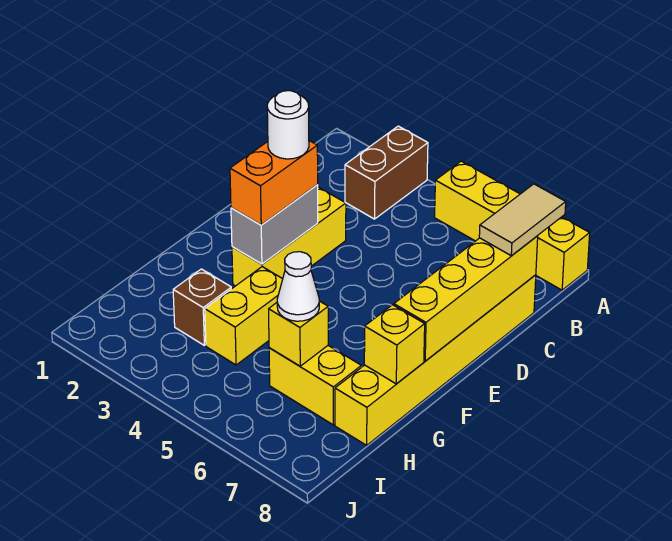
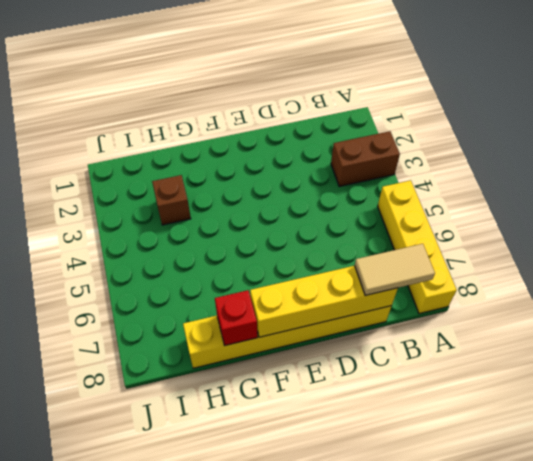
red 1x1 brick [215,290,257,346] -> yellow 1x1 brick [364,305,425,384]
none -> yellow 1x3 brick [232,187,346,286]
none -> yellow 1x2 brick [205,267,283,365]
none -> yellow 1x2 brick [269,346,361,425]

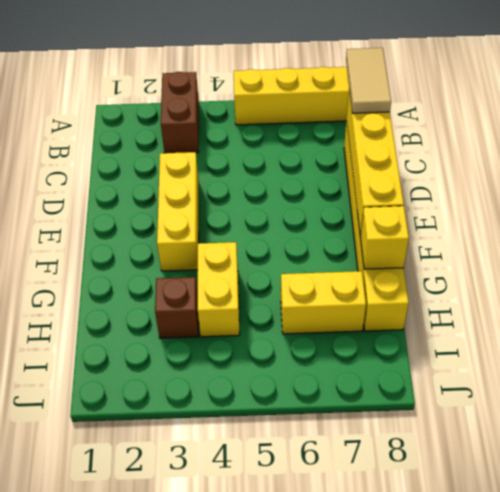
none -> grey 1x2 brick [231,185,318,264]
none -> yellow 1x1 brick [269,301,328,366]
none -> orange 1x2 brick [230,141,318,225]

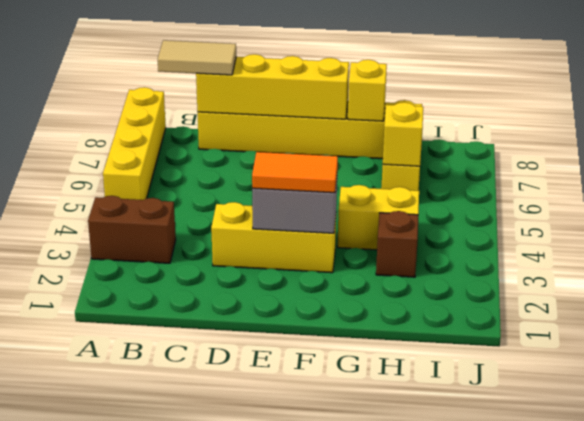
orange 1x2 tile [252,152,338,193] -> orange 1x2 brick [230,141,318,225]
none -> white 1x1 cone [277,252,319,321]
none -> white 1x1 round brick [267,91,309,159]

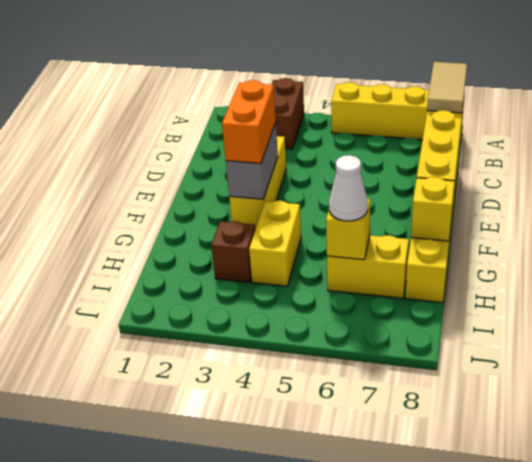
none -> white 1x1 round brick [267,91,309,159]

